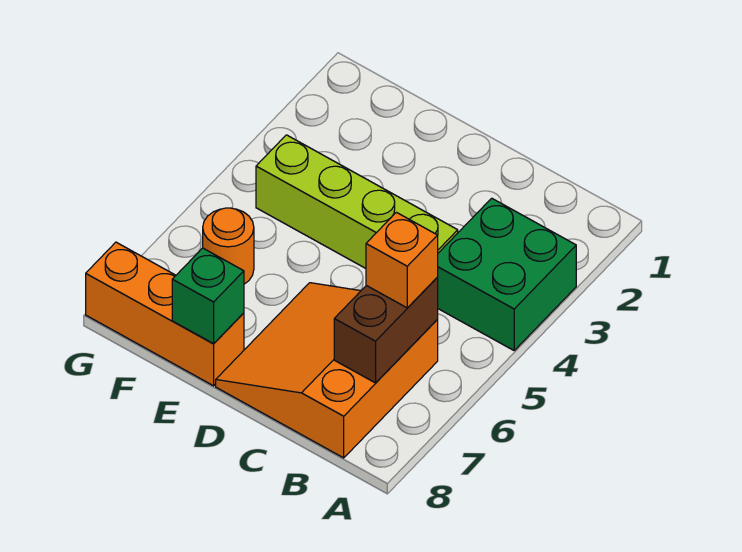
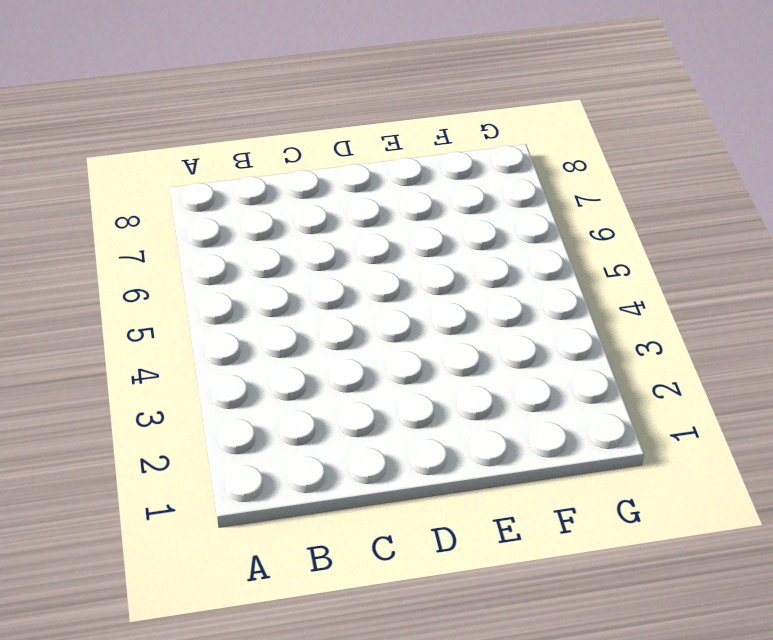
none -> green 2x2 brick [437,198,576,350]
none -> orange 3x3 slope [216,283,438,458]

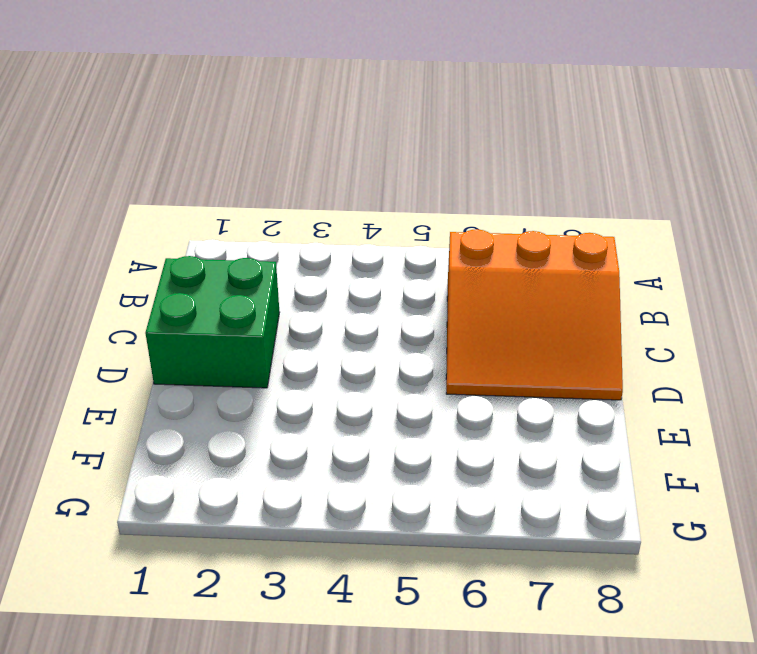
green 2x2 brick [145,256,280,388] -> green 2x2 brick moved to [437,198,576,350]
none -> lime 1x4 brick [256,135,458,268]
none -> orange 1x3 brick [86,242,244,386]

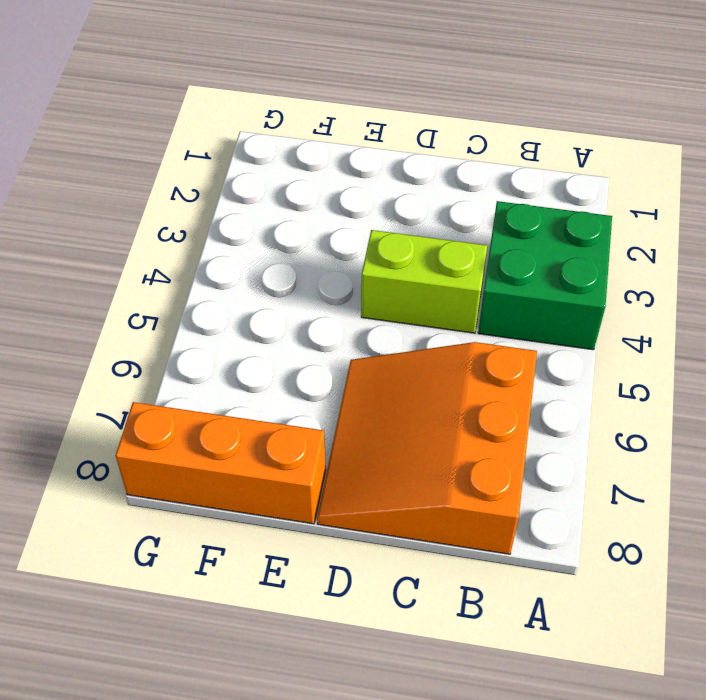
lime 1x2 brick [361,230,487,333] -> lime 1x4 brick [256,135,458,268]
none -> orange 1x1 round brick [203,208,254,284]
none -> brown 1x2 brick [334,278,438,383]

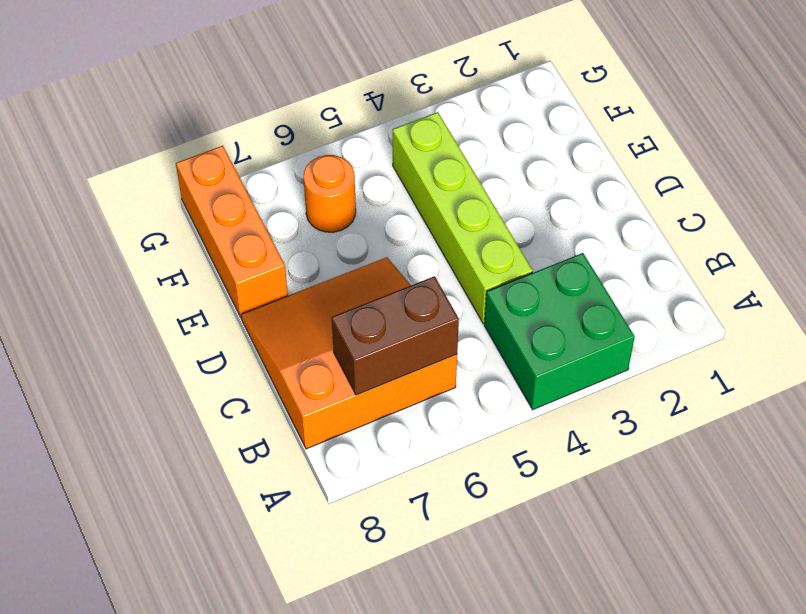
none -> green 1x1 brick [172,248,244,344]
none -> orange 1x1 brick [366,212,438,308]

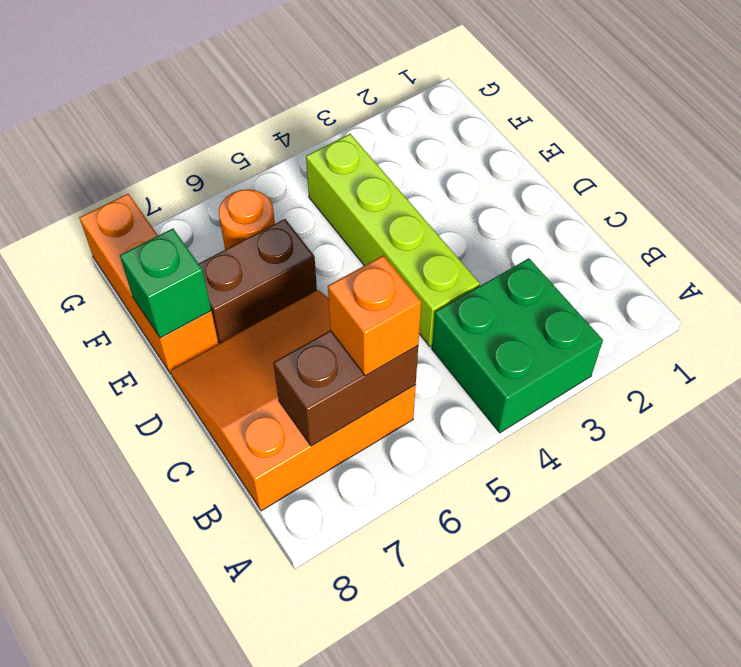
brown 1x2 brick [199,219,317,343] -> none

